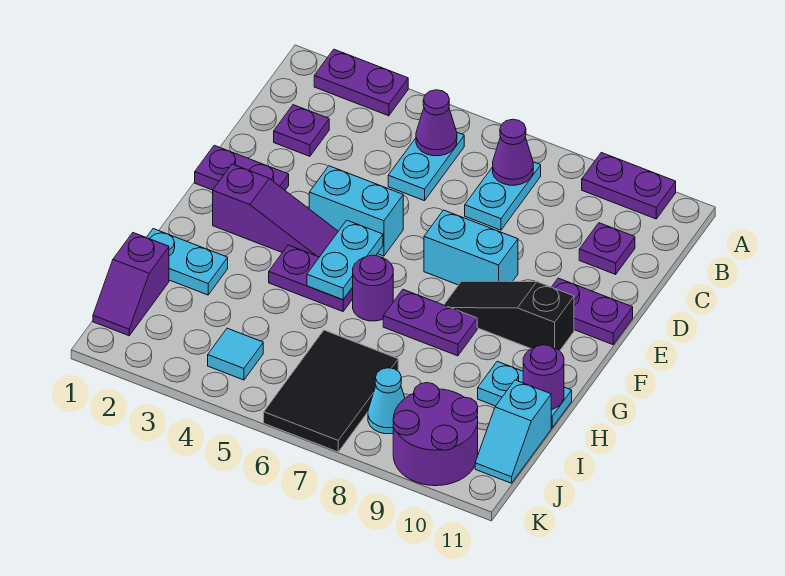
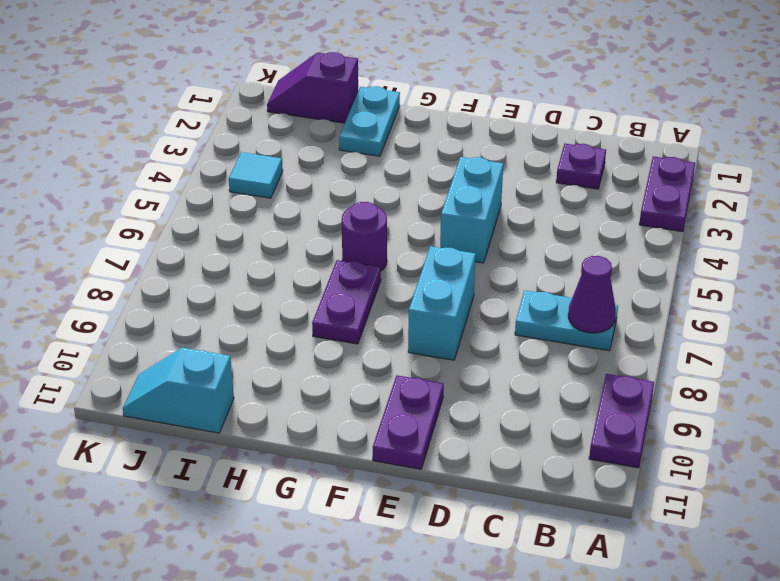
none -> cyan 1x2 plate [388,133,464,201]
none -> purple 1x1 plate [579,223,635,274]
none -> purple 1x2 plate [195,145,289,190]

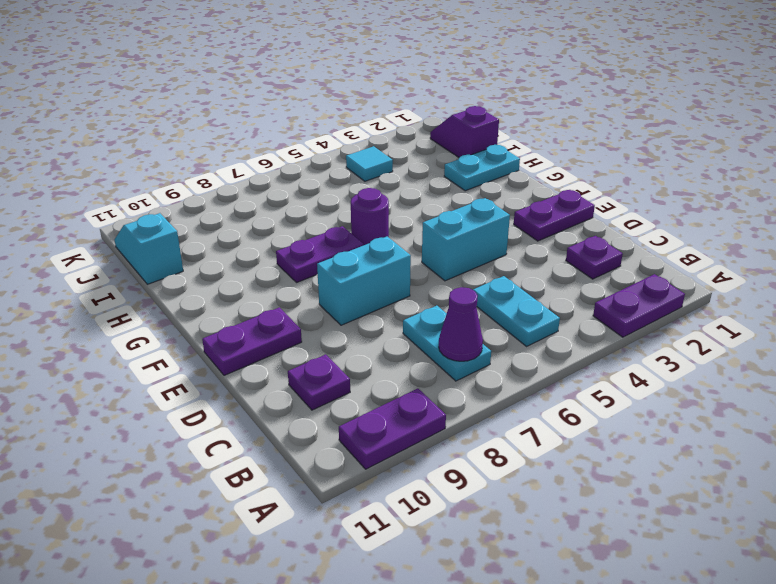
none -> purple 1x3 slope [213,164,338,257]
none -> black 1x3 slope [444,281,574,351]
none -> purple 1x2 plate [269,245,353,311]

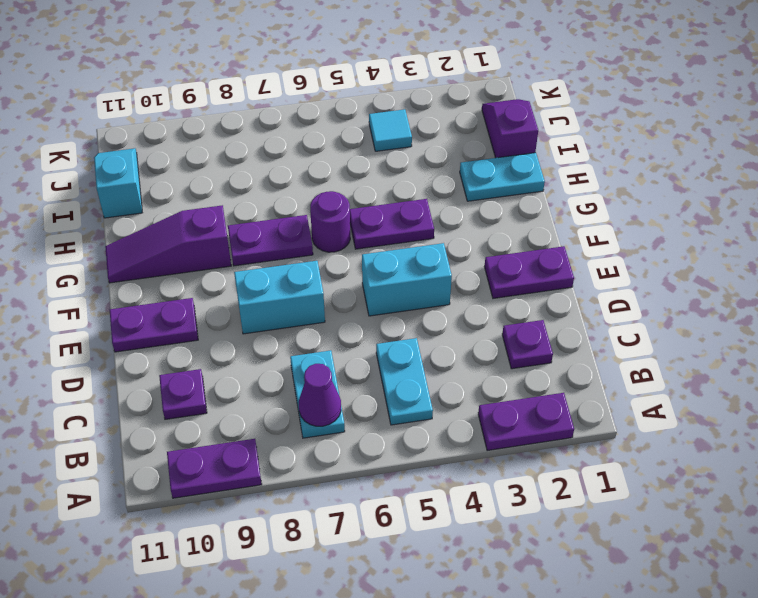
purple 1x3 slope [105,205,231,283] -> purple 1x3 slope moved to [213,164,338,257]
none -> black 1x3 slope [444,281,574,351]
none -> cyan 1x2 plate [478,361,572,428]
none -> black 2x3 tile [264,330,398,452]

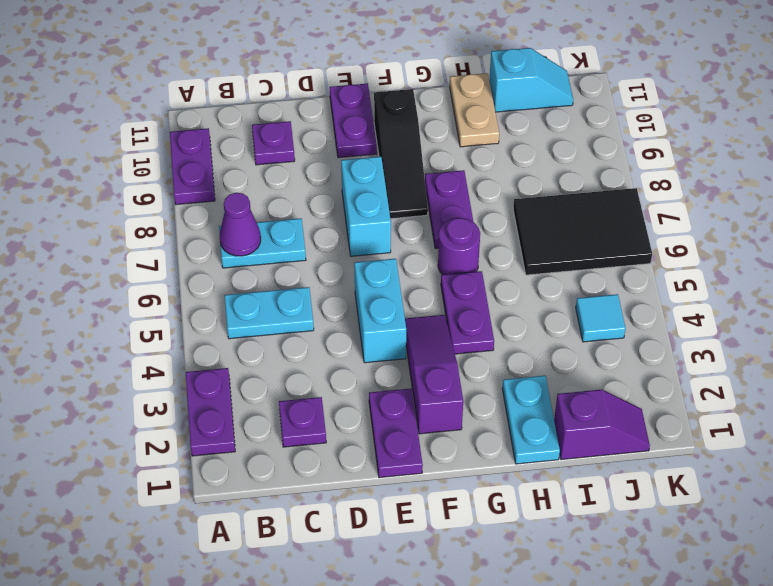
tan 1x2 plate [450,73,499,147] -> cyan 1x2 plate [478,361,572,428]
none -> cyan 1x1 cone [368,368,405,434]
none -> purple 2x2 round brick [393,383,478,486]
none -> purple 1x1 cone [416,90,457,156]

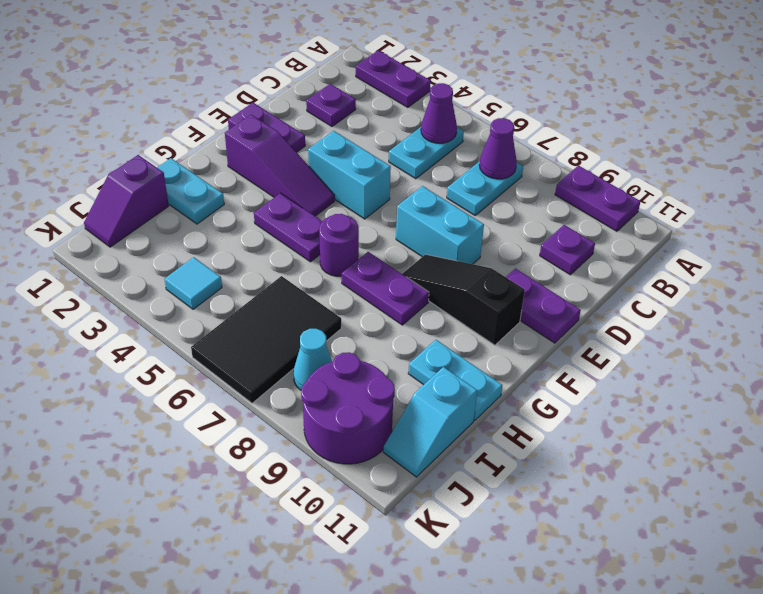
none -> cyan 1x2 plate [307,220,383,300]
none -> purple 1x1 round brick [523,345,564,410]

